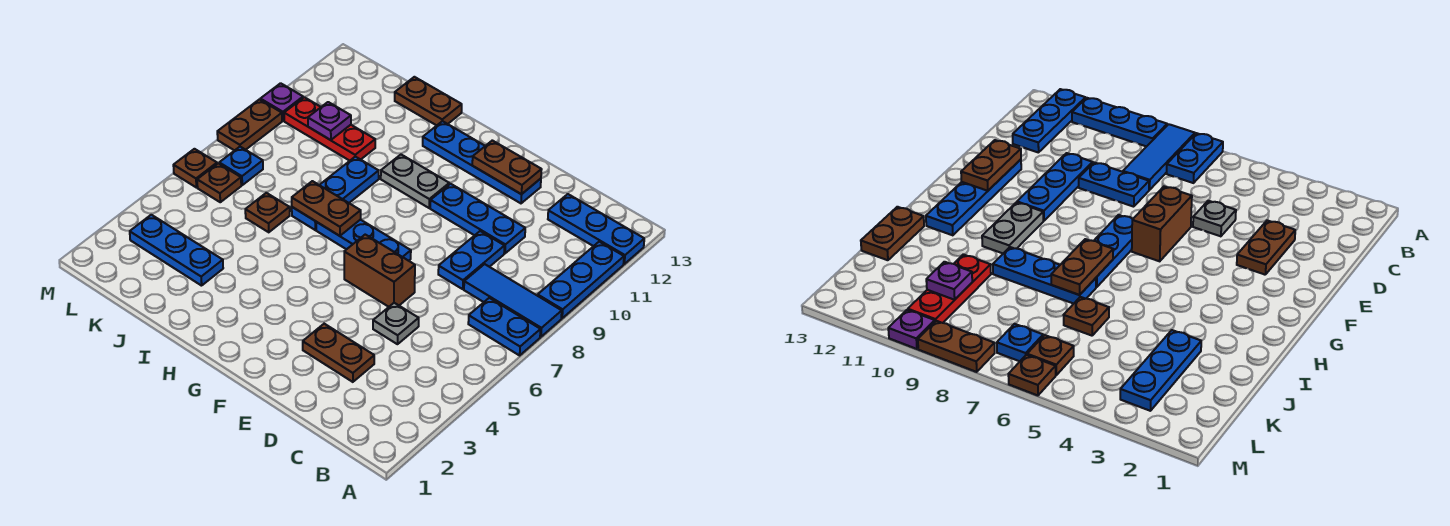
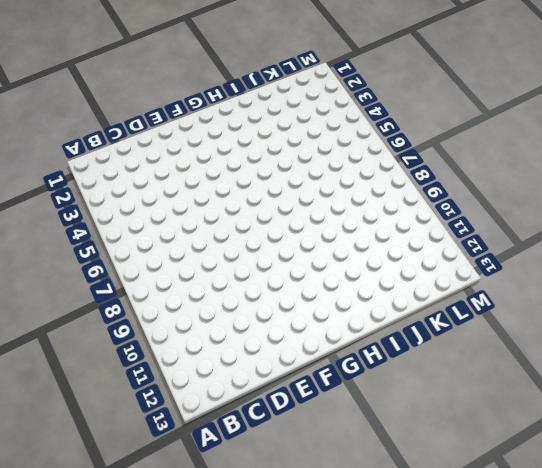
none -> blue 1x2 plate [468,298,541,355]
none -> blue 1x3 tile [464,264,562,337]
none -> blue 1x3 plate [538,242,624,318]

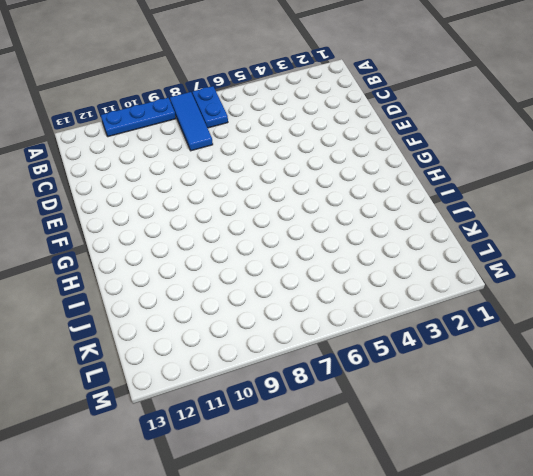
none -> blue 1x3 plate [548,194,644,264]
none -> brown 1x2 plate [303,324,374,382]
none -> grey 1x1 plate [373,303,419,344]

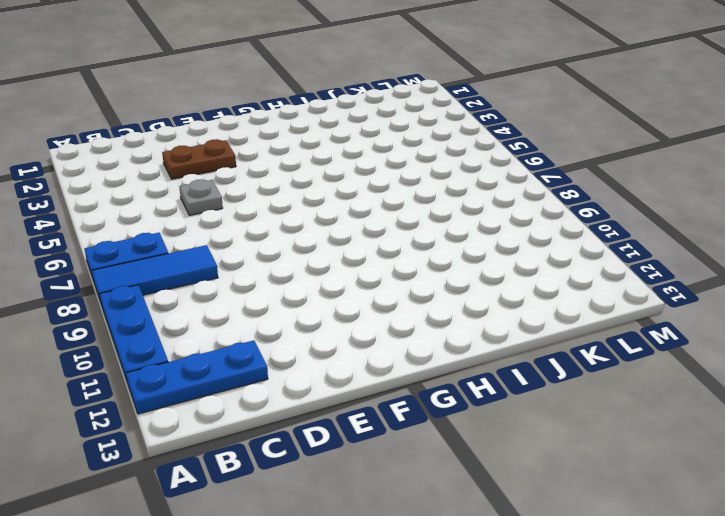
none -> blue 1x2 plate [438,231,504,289]
none -> blue 1x3 plate [430,184,525,253]
none -> brown 1x2 brick [344,235,415,307]

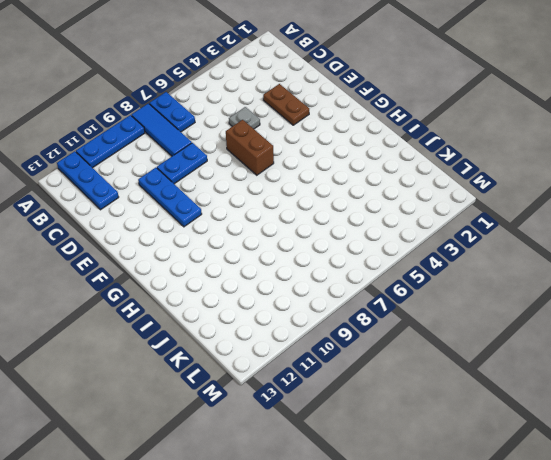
none -> blue 1x4 plate [423,121,541,203]
none -> blue 1x3 plate [316,220,411,261]
none -> grey 1x2 plate [381,155,449,208]

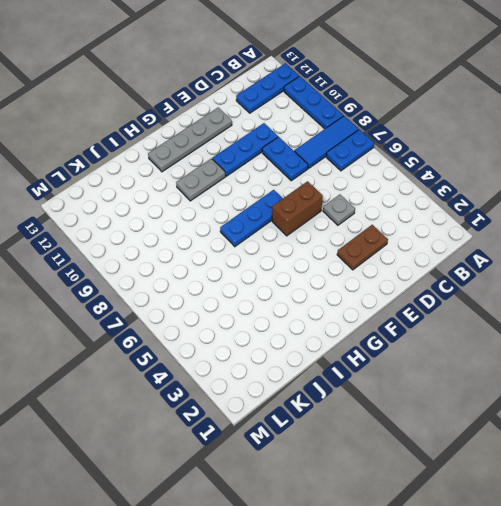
grey 1x4 plate [148,108,232,172] -> blue 1x4 plate [423,121,541,203]
none -> blue 1x3 plate [292,157,379,230]
none -> brown 1x2 plate [395,77,462,126]
none -> blue 1x3 plate [130,215,223,286]

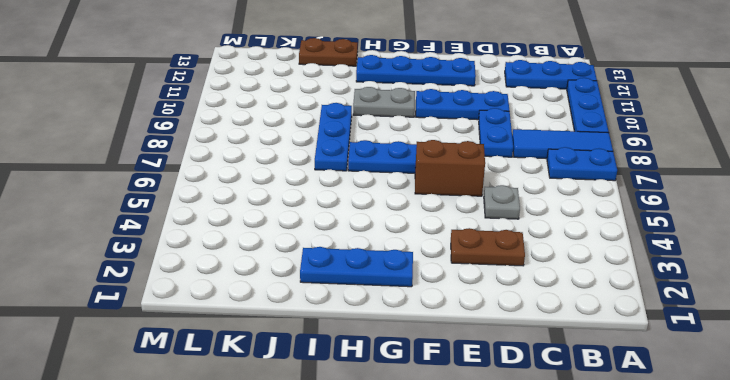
blue 1x3 plate [300,247,413,287] -> blue 1x3 plate moved to [130,215,223,286]
none -> brown 1x1 plate [245,193,290,232]
none -> red 1x3 plate [284,97,375,161]
none -> brown 1x1 plate [197,163,241,202]

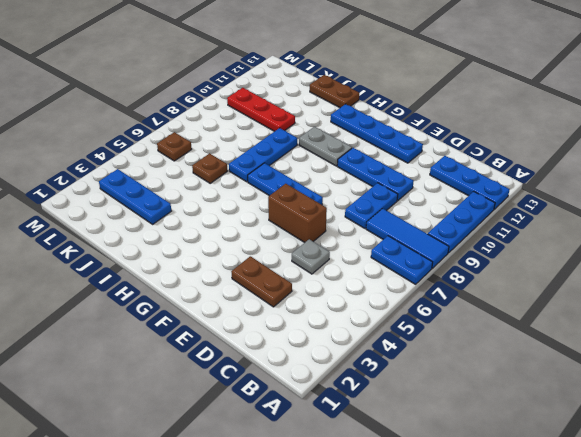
none -> blue 1x1 plate [219,147,263,185]
none -> brown 1x1 plate [173,149,217,187]
none -> brown 1x2 plate [217,99,282,151]

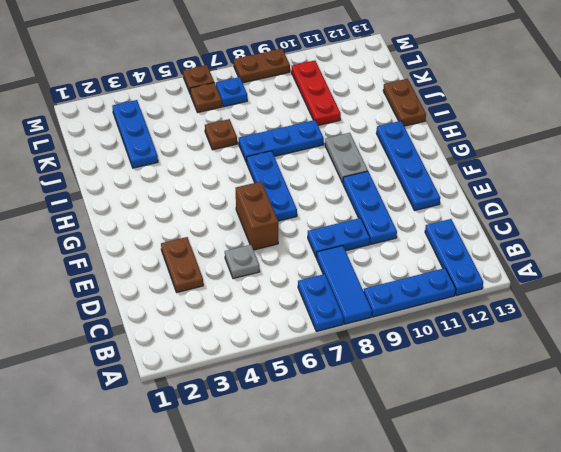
none -> purple 1x1 plate [260,83,303,121]
none -> brown 1x2 plate [472,140,542,194]
none -> brown 1x2 plate [292,181,361,236]

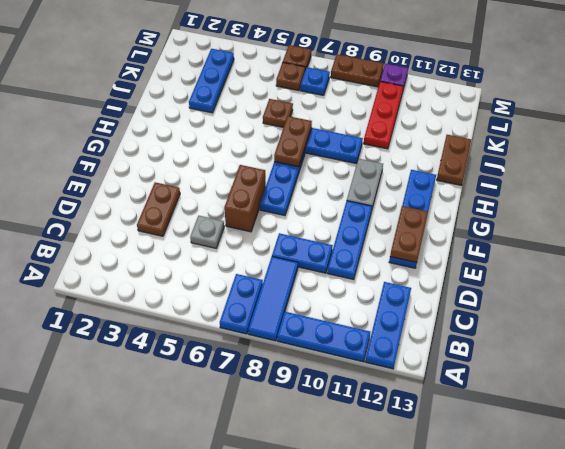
none -> purple 1x1 plate [308,102,351,140]

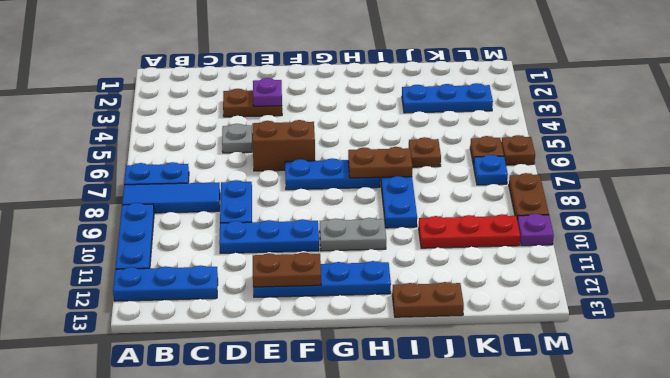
purple 1x1 plate [253,78,282,106] -> purple 1x1 plate moved to [308,102,351,140]

